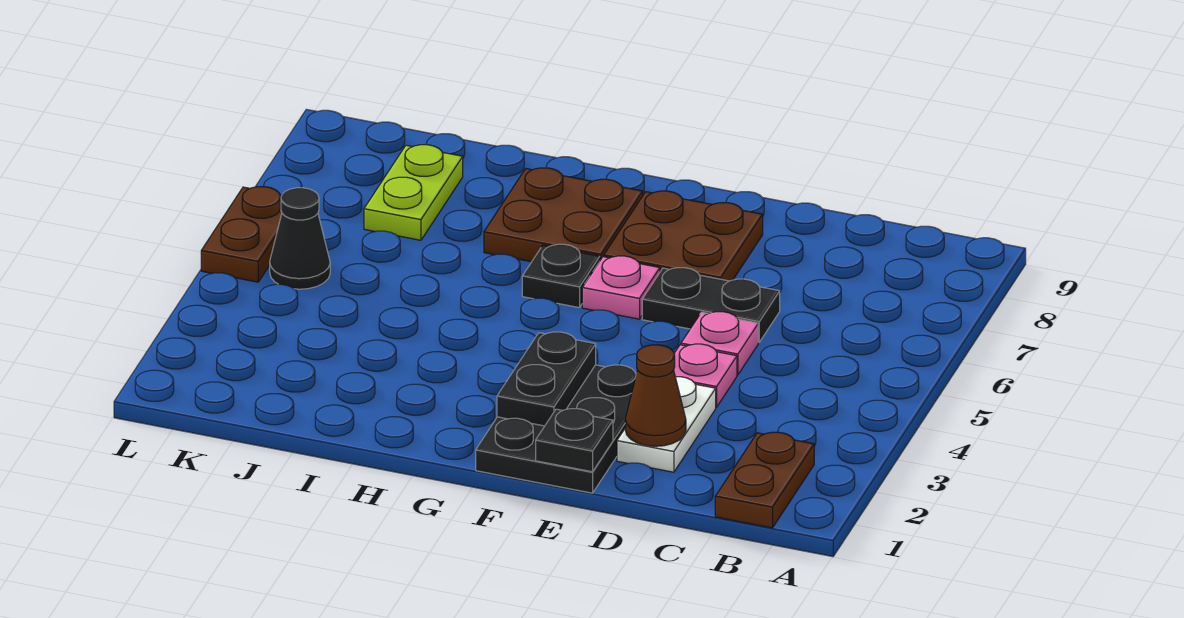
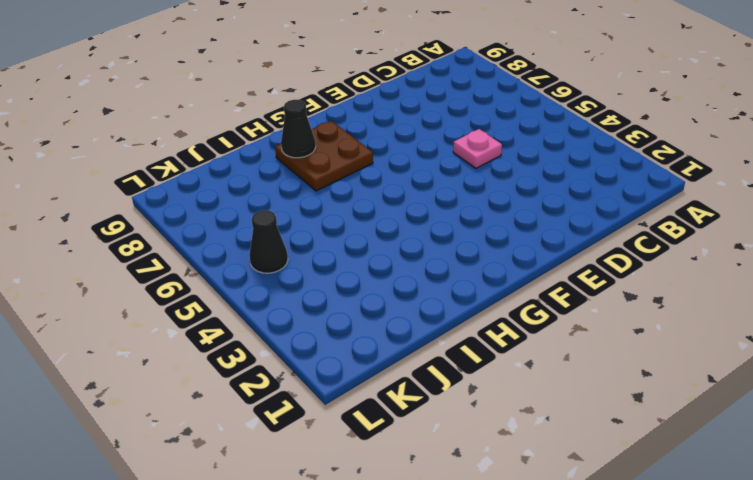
black 1x1 cone [281,100,316,158] -> none
none -> brown 1x2 plate [715,432,814,528]
none -> white 1x2 plate [617,377,716,472]
none -> pink 1x1 plate [674,344,737,407]

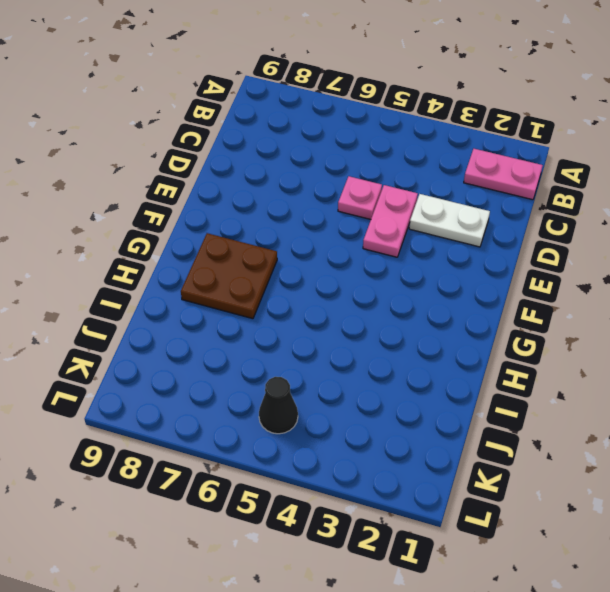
pink 1x2 plate [464,149,543,200] -> brown 1x2 plate [715,432,814,528]
pink 1x2 plate [363,185,418,257] -> pink 1x1 plate [674,344,737,407]
none -> black 1x2 plate [642,268,780,342]
none -> black 2x3 plate [476,365,637,493]
none -> brown 2x2 plate [604,191,763,281]

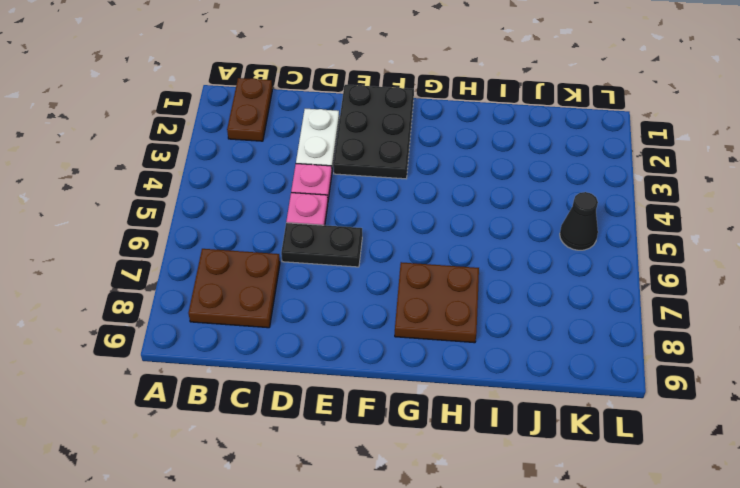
brown 2x2 plate [188,249,280,328] -> brown 2x2 plate moved to [604,191,763,281]
none -> pink 1x1 plate [582,256,660,319]
none -> black 1x1 plate [522,244,600,308]
none -> lime 1x2 plate [364,145,463,240]

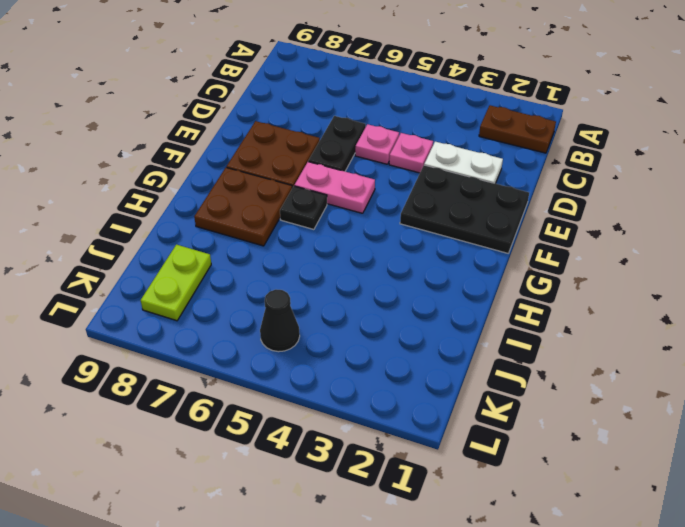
pink 1x2 plate [295,162,375,213] -> pink 1x1 plate [582,256,660,319]
lime 1x2 plate [141,245,211,321] -> lime 1x2 plate turned to [364,145,463,240]
none -> brown 1x2 plate [201,187,282,282]
none -> brown 1x1 cone [625,345,686,446]
none -> black 1x1 plate [536,409,613,472]

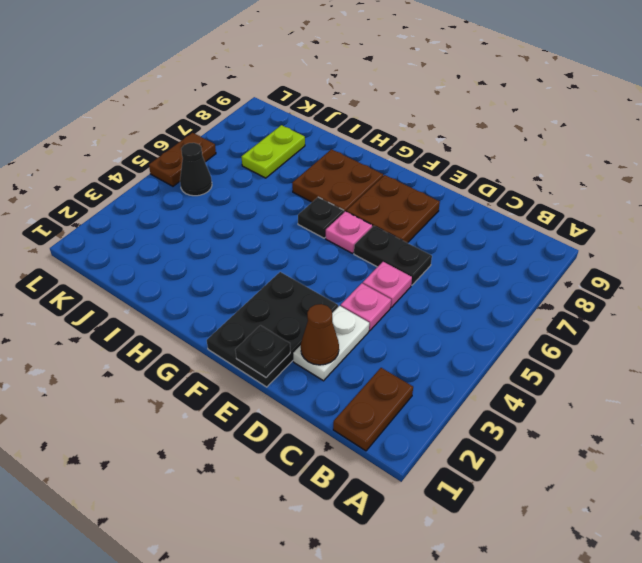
none -> black 1x2 plate [497,332,596,426]

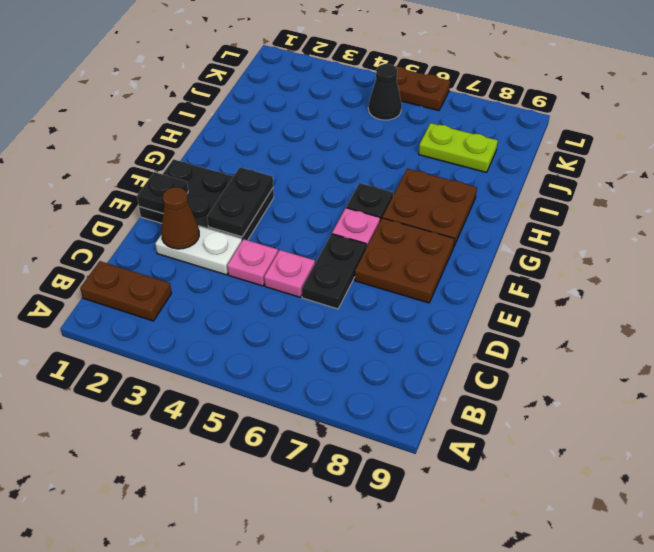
black 1x2 plate [207,167,273,237] -> black 1x2 plate turned to [497,332,596,426]

